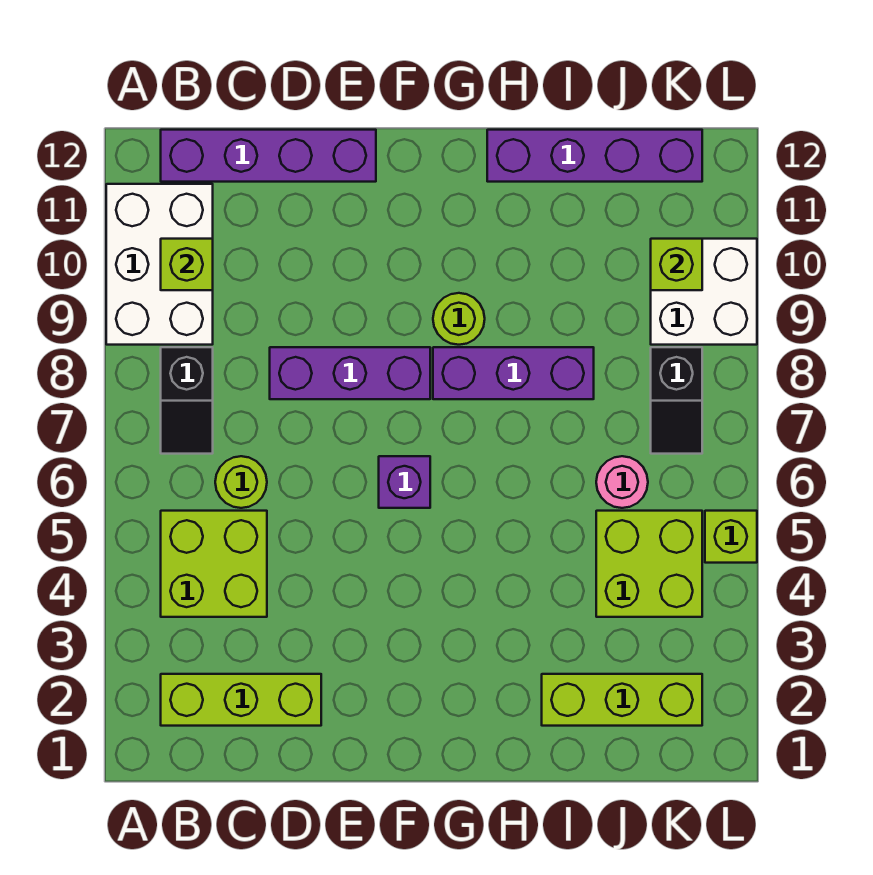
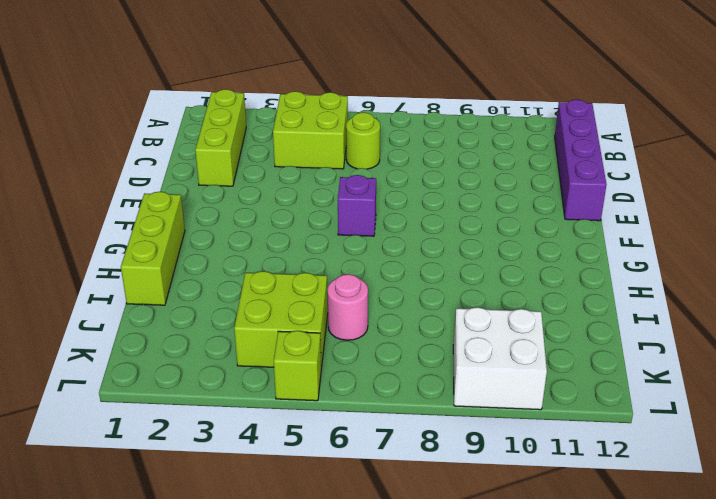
lime 1x3 brick [121,192,185,305] -> lime 1x3 brick moved to [542,674,702,726]
none -> white 2x3 brick [106,184,213,345]
none -> black 1x2 slope [161,347,213,454]
none -> purple 1x3 brick [270,347,430,399]

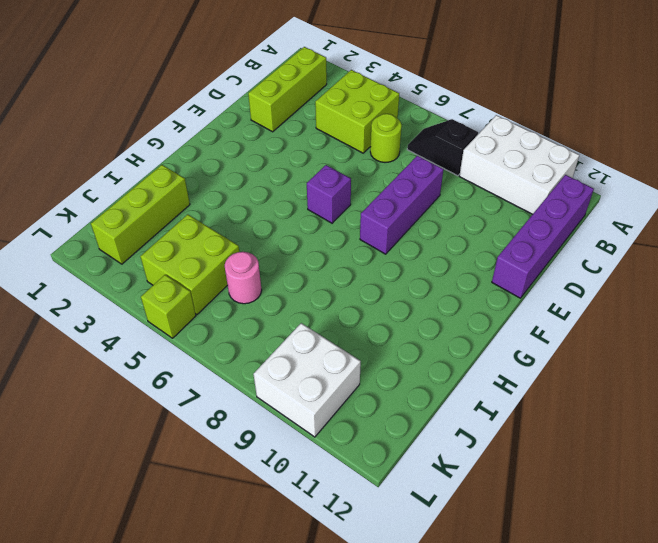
none -> purple 1x3 brick [433,347,594,399]
none -> lime 1x1 round brick [433,293,485,345]
none -> purple 1x4 brick [487,130,702,182]

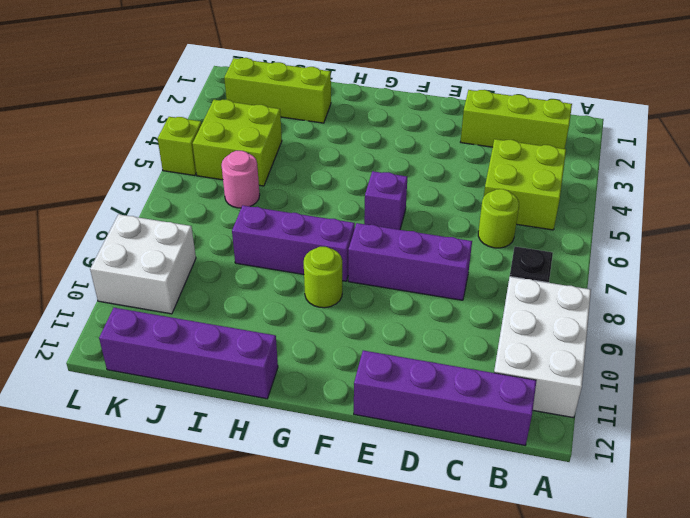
none -> black 1x2 slope [651,347,702,454]
none -> lime 1x1 brick [161,239,213,290]
none -> lime 1x1 brick [651,239,702,290]

